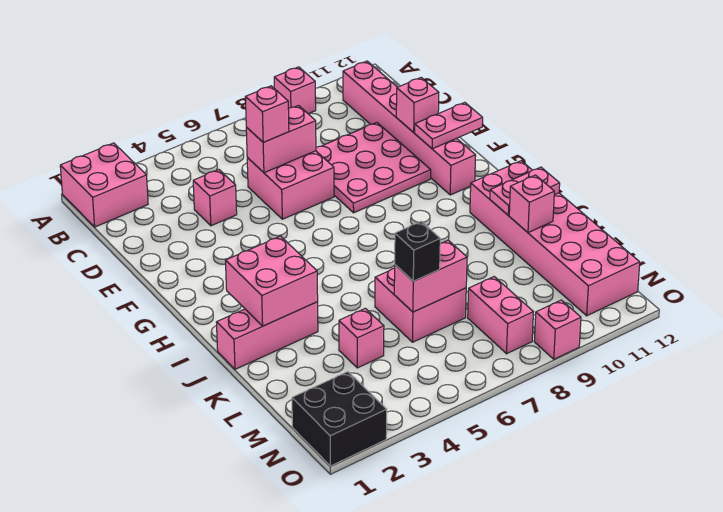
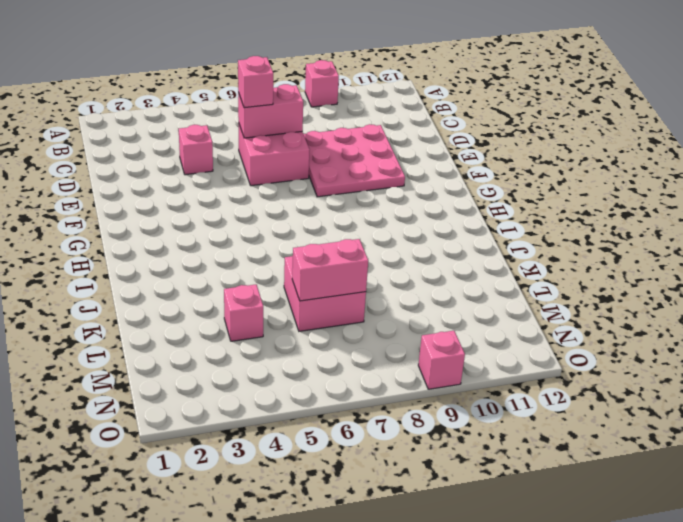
none -> pink 2x2 brick [60,143,148,227]
none -> pink 1x6 brick [343,61,476,195]
none -> pink 2x6 brick [470,161,640,316]

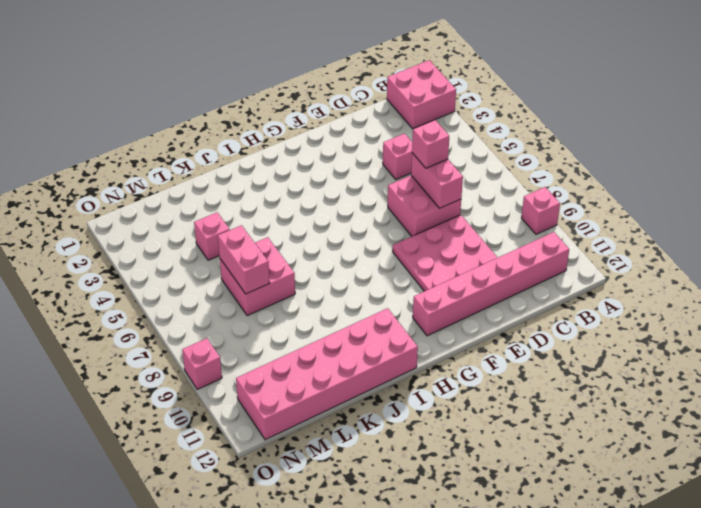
none -> pink 1x3 brick [216,302,318,369]
none -> pink 1x2 brick [468,277,533,354]
none -> black 2x2 brick [292,372,387,466]

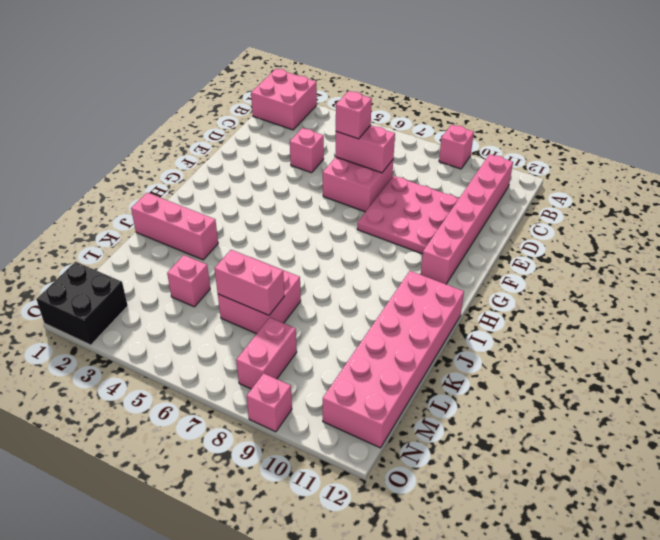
none -> pink 1x1 brick [396,78,439,133]
none -> pink 1x2 plate [415,102,483,149]
none -> pink 2x2 brick [225,236,318,326]

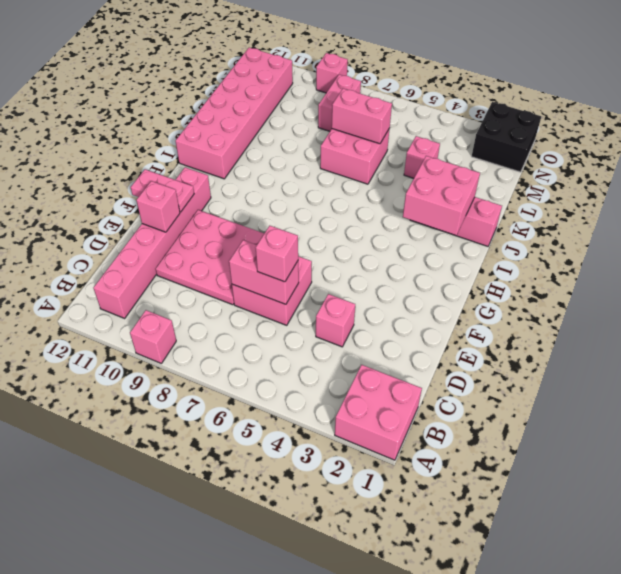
none -> pink 1x2 plate [490,167,560,215]
none -> pink 1x1 brick [509,175,554,233]
none -> black 1x1 brick [395,221,440,281]

